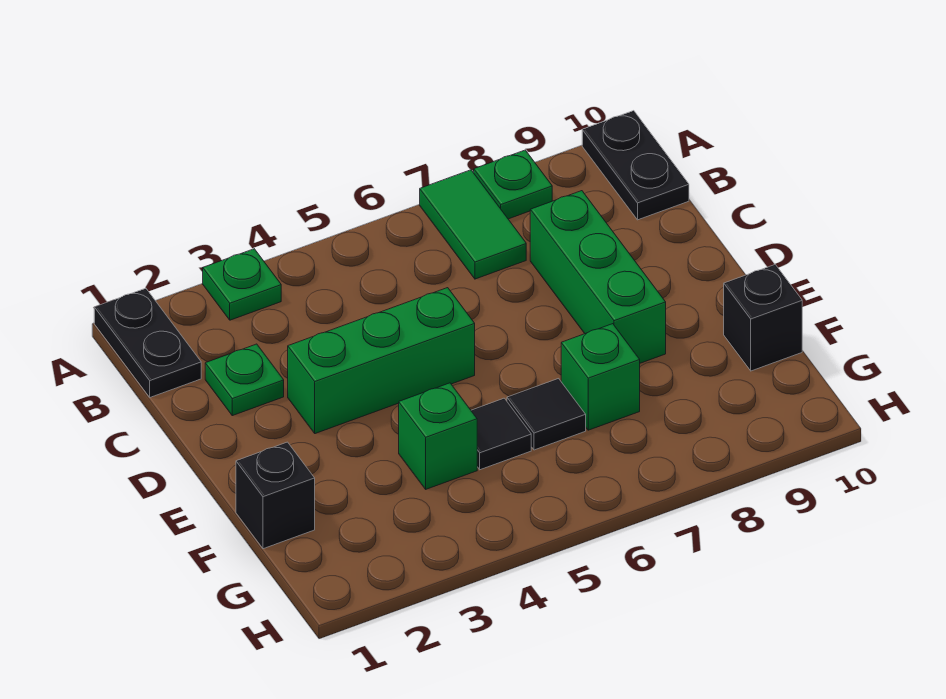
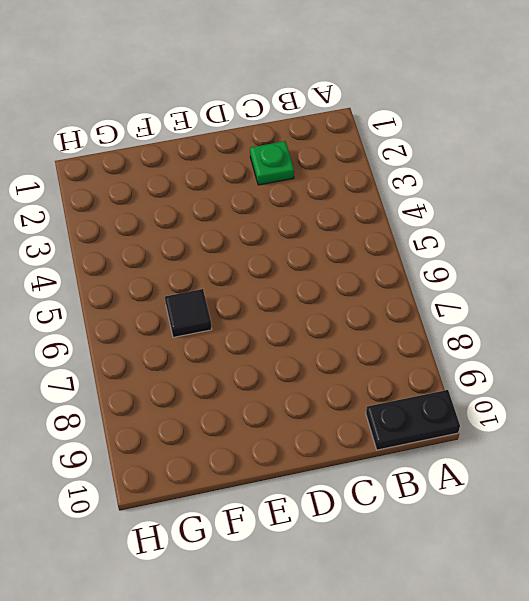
none -> black 1x2 plate [94,288,201,397]
none -> green 1x1 plate [203,249,281,320]
none -> green 1x2 tile [420,170,526,279]

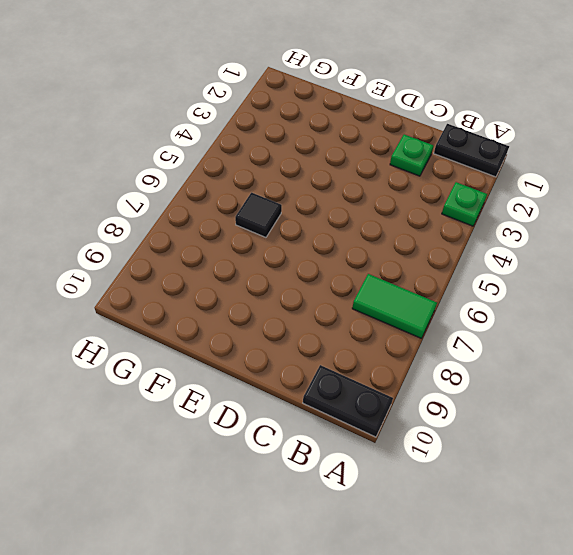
none -> green 1x1 plate [474,150,552,219]
none -> green 1x3 brick [530,191,666,363]
none -> green 1x3 brick [288,288,475,434]

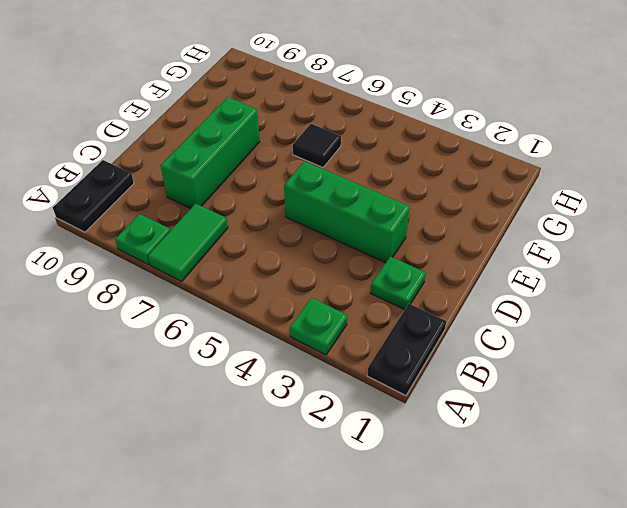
none -> black 1x1 brick [236,442,315,549]
none -> green 1x1 brick [399,383,477,489]
none -> black 1x1 tile [471,398,531,470]

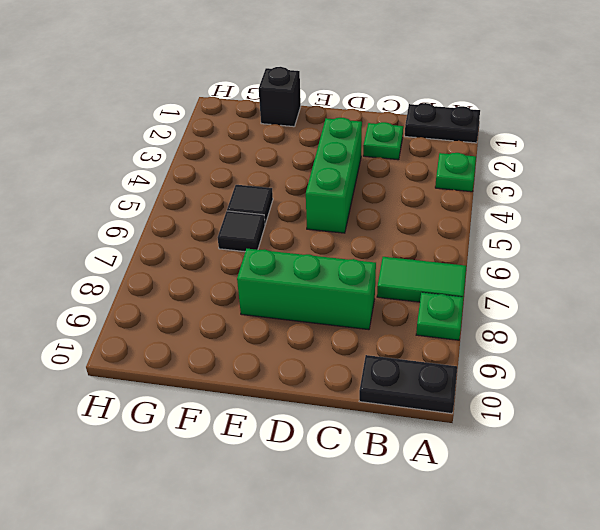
none -> green 1x1 brick [399,383,477,489]
none -> green 1x1 brick [561,324,640,430]
none -> black 1x1 brick [724,265,802,371]

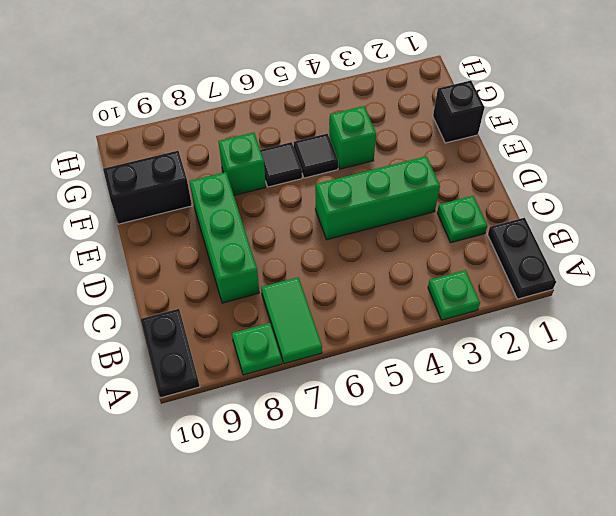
black 1x2 brick [103,151,192,224] -> black 1x1 brick [724,265,802,371]

